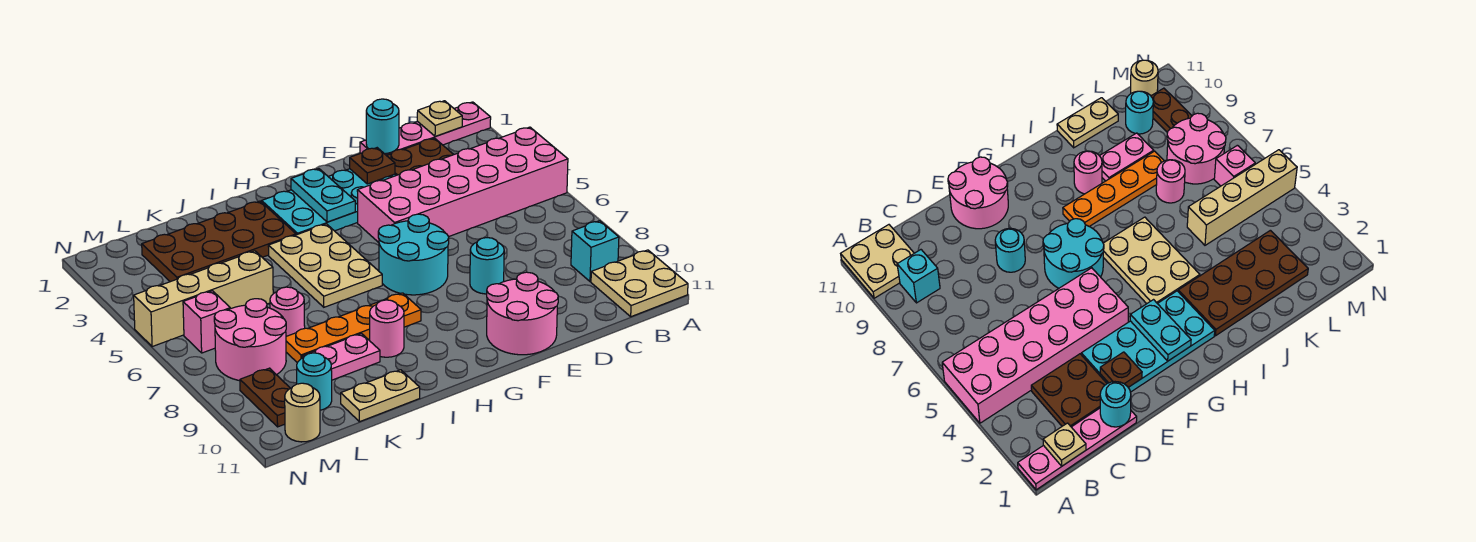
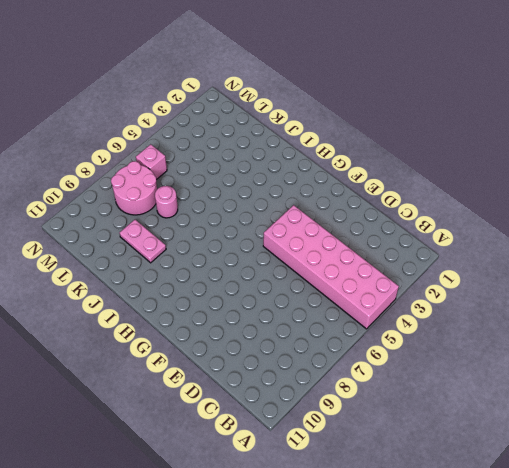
none -> pink 1x4 plate [360,102,491,156]
none -> tan 2x2 plate [591,250,688,317]
none -> cyan 1x1 brick [571,221,619,282]

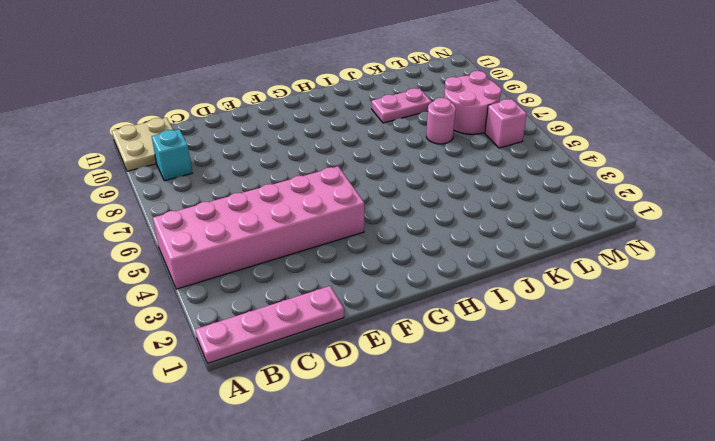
none -> brown 2x2 plate [387,138,454,175]
none -> cyan 2x4 plate [262,169,396,235]
none -> cyan 1x1 round brick [470,238,504,294]

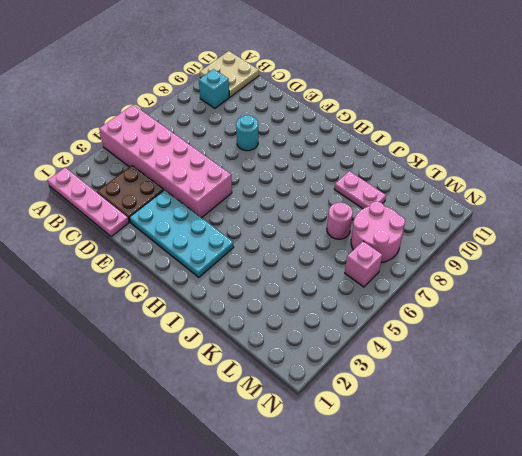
none -> pink 2x2 round brick [487,272,558,355]
none -> cyan 2x2 round brick [378,214,449,295]
none -> tan 2x3 plate [268,224,382,307]

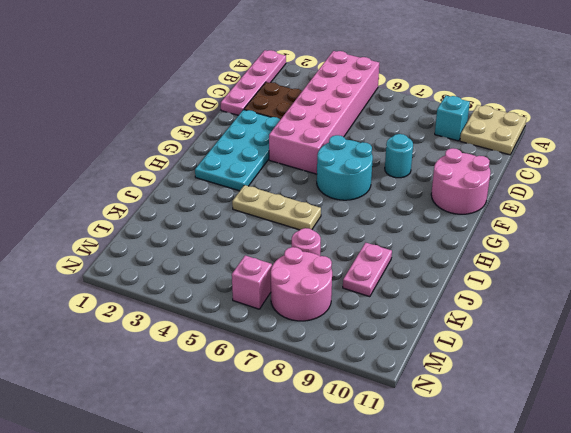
tan 1x3 plate [232,185,321,230] -> tan 2x3 plate [268,224,382,307]
none -> orange 1x4 plate [286,293,421,363]
none -> brown 2x4 plate [142,201,296,282]
none -> pink 1x1 round brick [369,300,404,357]

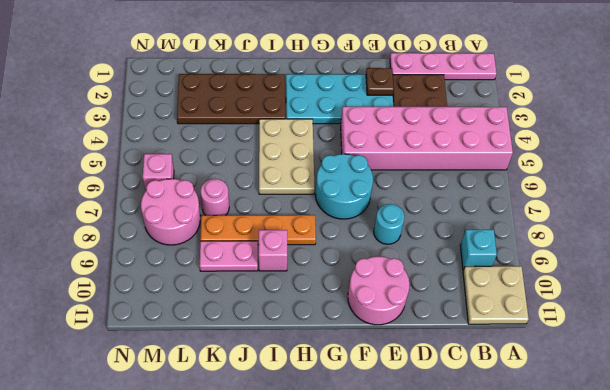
pink 1x1 brick [259,230,287,271] -> pink 1x1 round brick [369,300,404,357]
none -> tan 1x2 plate [341,370,420,422]
none -> tan 1x4 brick [134,251,273,347]
none -> cyan 1x1 round brick [297,353,332,410]

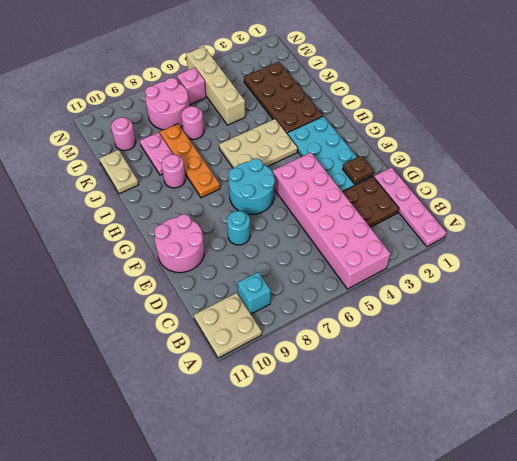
pink 1x1 round brick [111,117,136,151] -> cyan 1x1 round brick [297,353,332,410]
none -> brown 1x2 plate [240,368,290,427]
none -> tan 1x1 round brick [285,383,320,442]
none -> tan 1x1 plate [417,101,462,137]

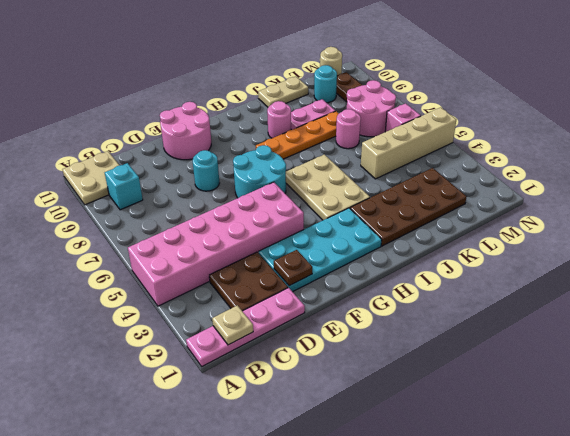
none -> cyan 1x1 round brick [366,99,399,154]
none -> cyan 1x2 plate [291,169,355,222]

